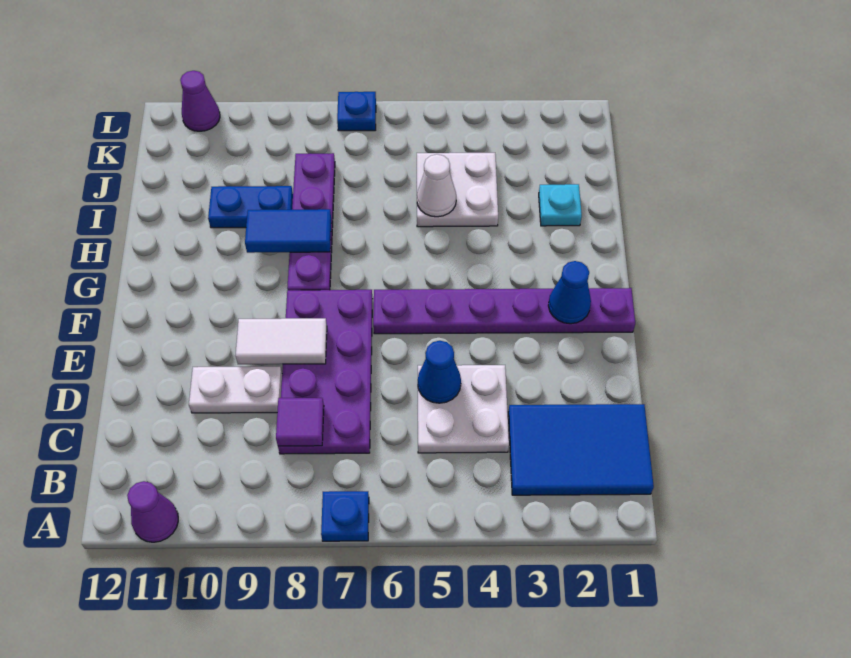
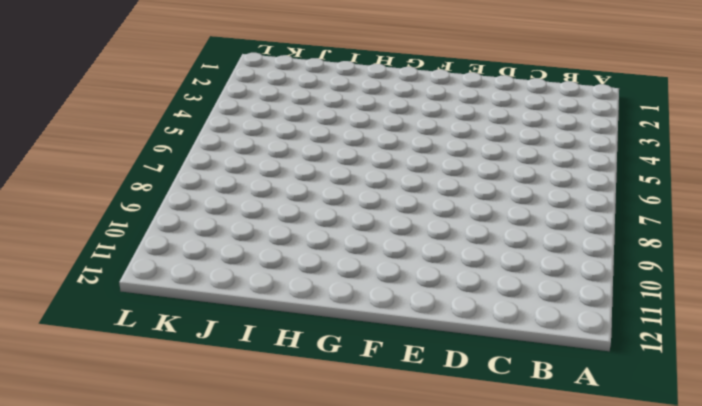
none -> blue 1x1 plate [321,491,369,541]
none -> purple 1x1 cone [127,481,178,542]
none -> blue 2x3 tile [508,404,654,495]

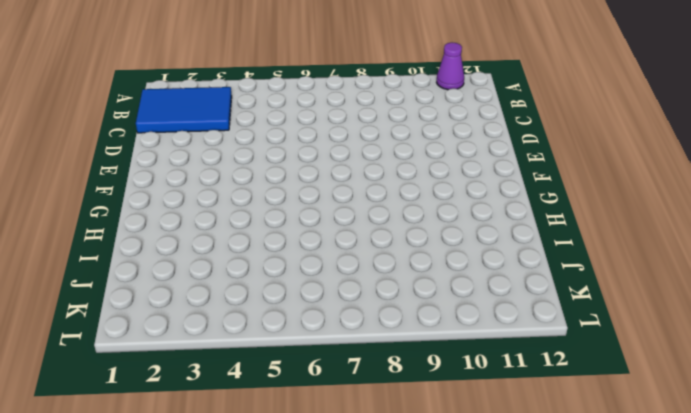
none -> blue 1x1 plate [321,491,369,541]
none -> white 2x2 plate [418,365,509,453]
none -> purple 2x4 plate [278,290,372,454]

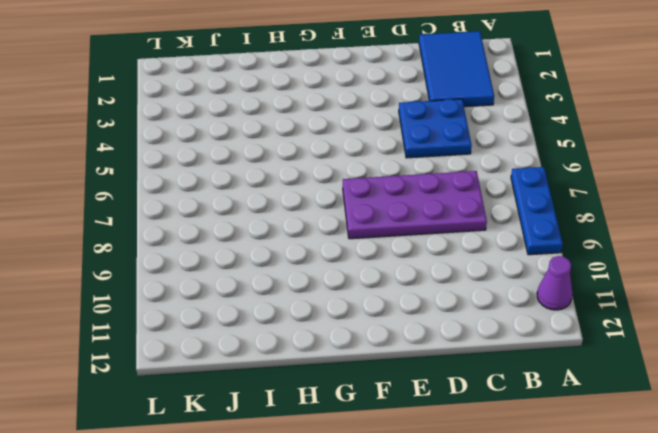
blue 1x3 plate [511,167,563,255] -> blue 1x1 plate [321,491,369,541]
blue 2x2 plate [399,99,472,158] -> white 2x2 plate [418,365,509,453]
none -> white 1x2 plate [189,366,282,413]
none -> purple 1x6 plate [373,288,635,334]
none -> purple 1x4 plate [287,153,335,290]

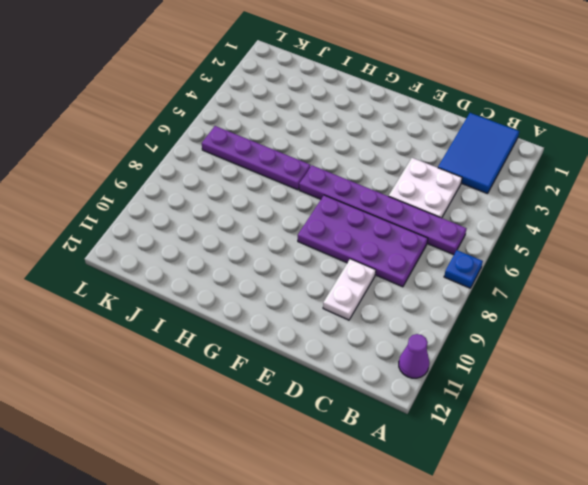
purple 1x6 plate [299,165,467,255] -> purple 1x6 plate turned to [373,288,635,334]
purple 1x4 plate [202,126,311,190] -> purple 1x4 plate moved to [287,153,335,290]
none -> cyan 1x1 plate [539,184,582,226]
none -> white 2x2 plate [417,153,498,227]
none -> blue 1x2 plate [208,186,293,228]

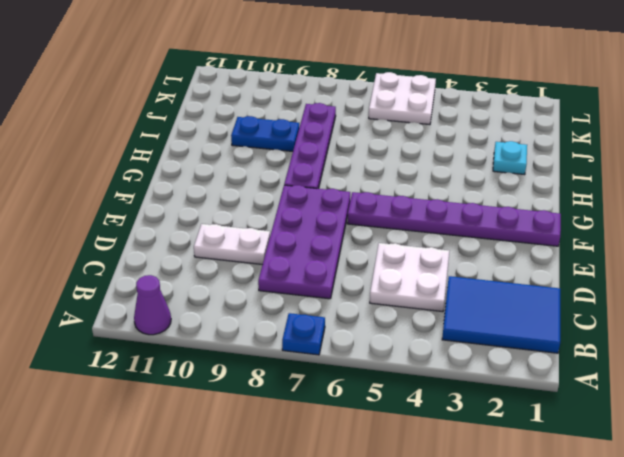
white 2x2 plate [369,72,436,125] -> white 2x2 plate moved to [417,153,498,227]
none -> blue 1x1 plate [337,92,376,131]
none -> purple 1x1 cone [180,71,220,131]
none -> purple 1x1 tile [276,398,324,446]

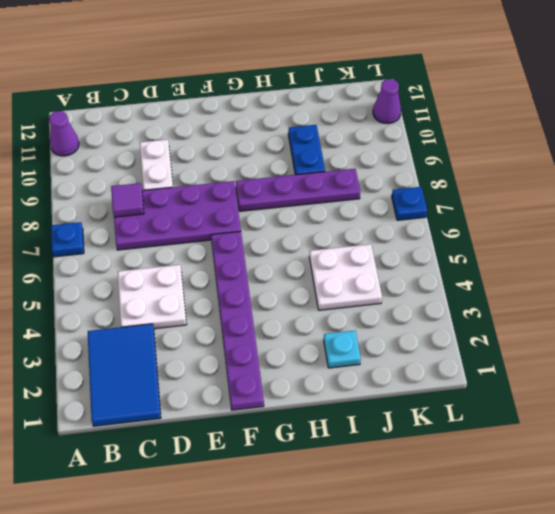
none -> blue 1x1 cone [418,341,461,403]
none -> white 1x2 tile [235,318,327,364]
none -> blue 1x1 cone [548,261,591,324]

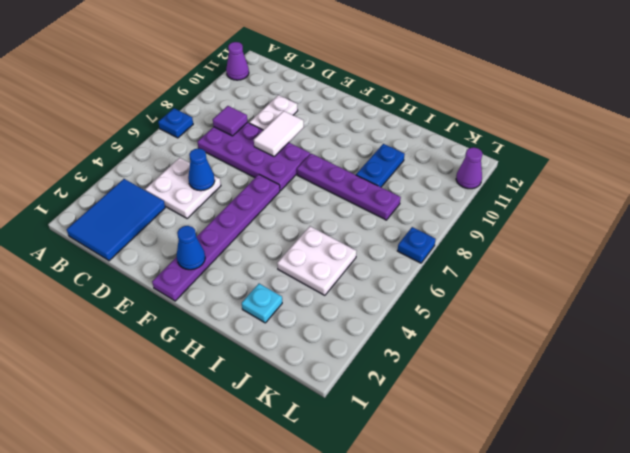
none -> blue 1x2 tile [245,209,331,253]
none -> white 1x1 cone [417,154,456,217]

